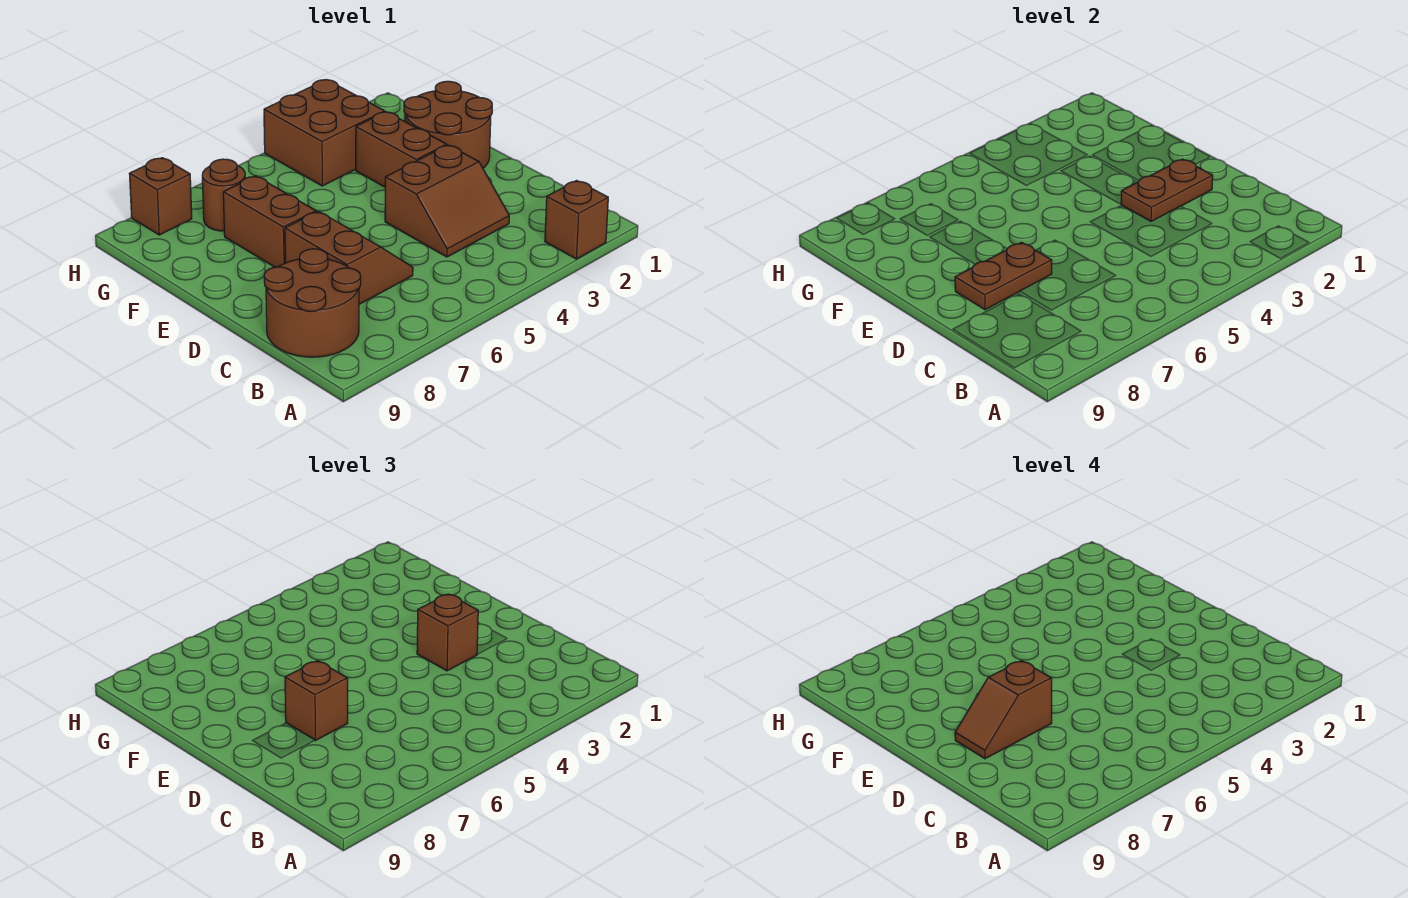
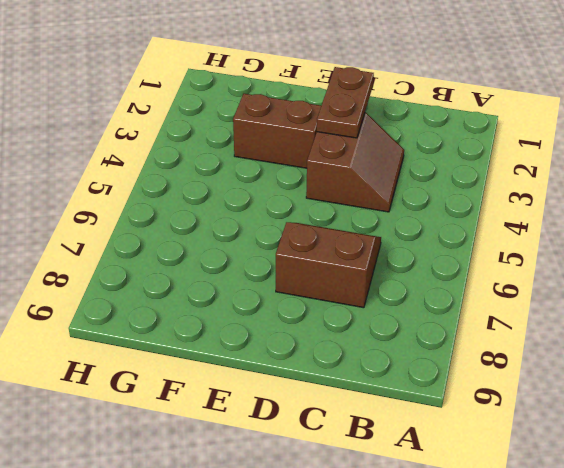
none -> brown 1x1 brick [545,181,608,259]
none -> brown 2x2 round brick [264,249,361,357]
none -> brown 2x2 round brick [404,81,492,168]

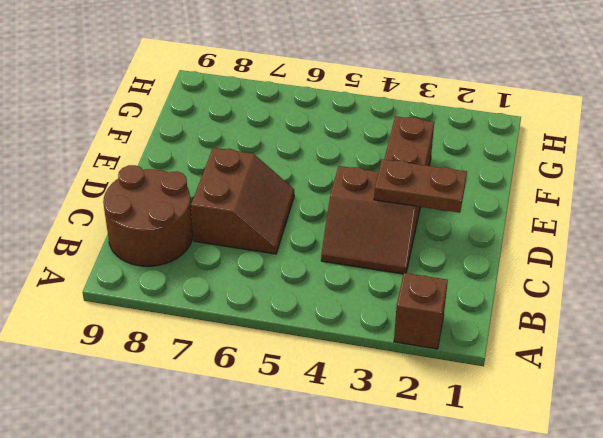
none -> brown 2x2 round brick [404,81,492,168]
none -> brown 1x2 brick [223,176,316,267]
none -> brown 2x2 brick [264,80,385,186]

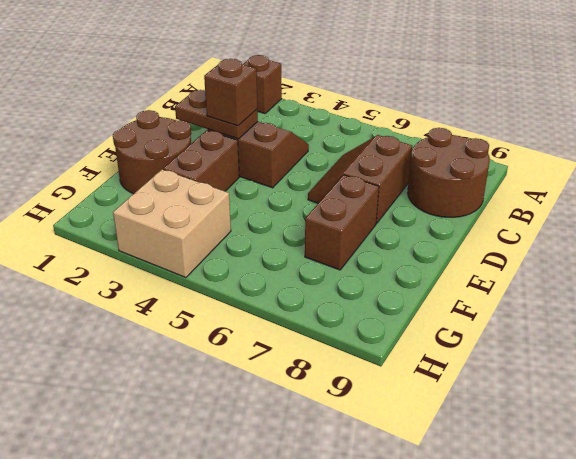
tan 2x2 brick [113,169,231,278] -> brown 2x2 brick [264,80,385,186]
none -> brown 1x1 round brick [202,159,245,231]
none -> brown 1x1 brick [129,158,192,235]
none -> brown 1x2 plate [955,242,1052,310]

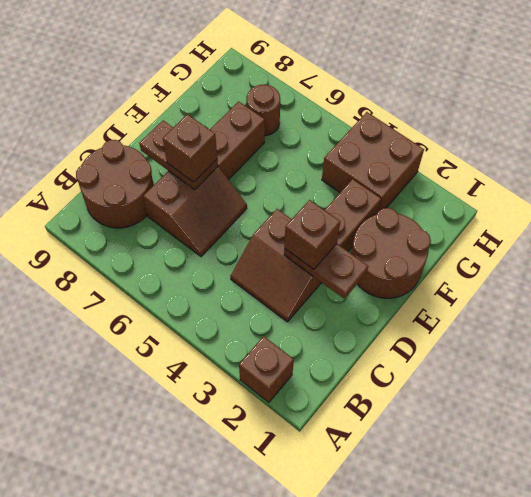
none -> brown 1x1 brick [129,158,192,235]
none -> brown 1x2 slope [955,661,1052,759]

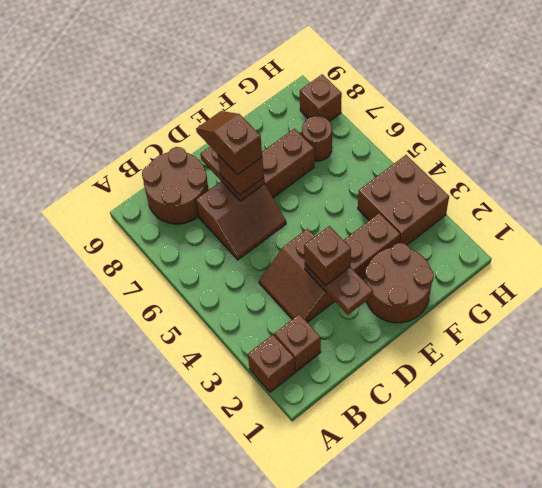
brown 1x1 brick [274,314,321,372] -> none

